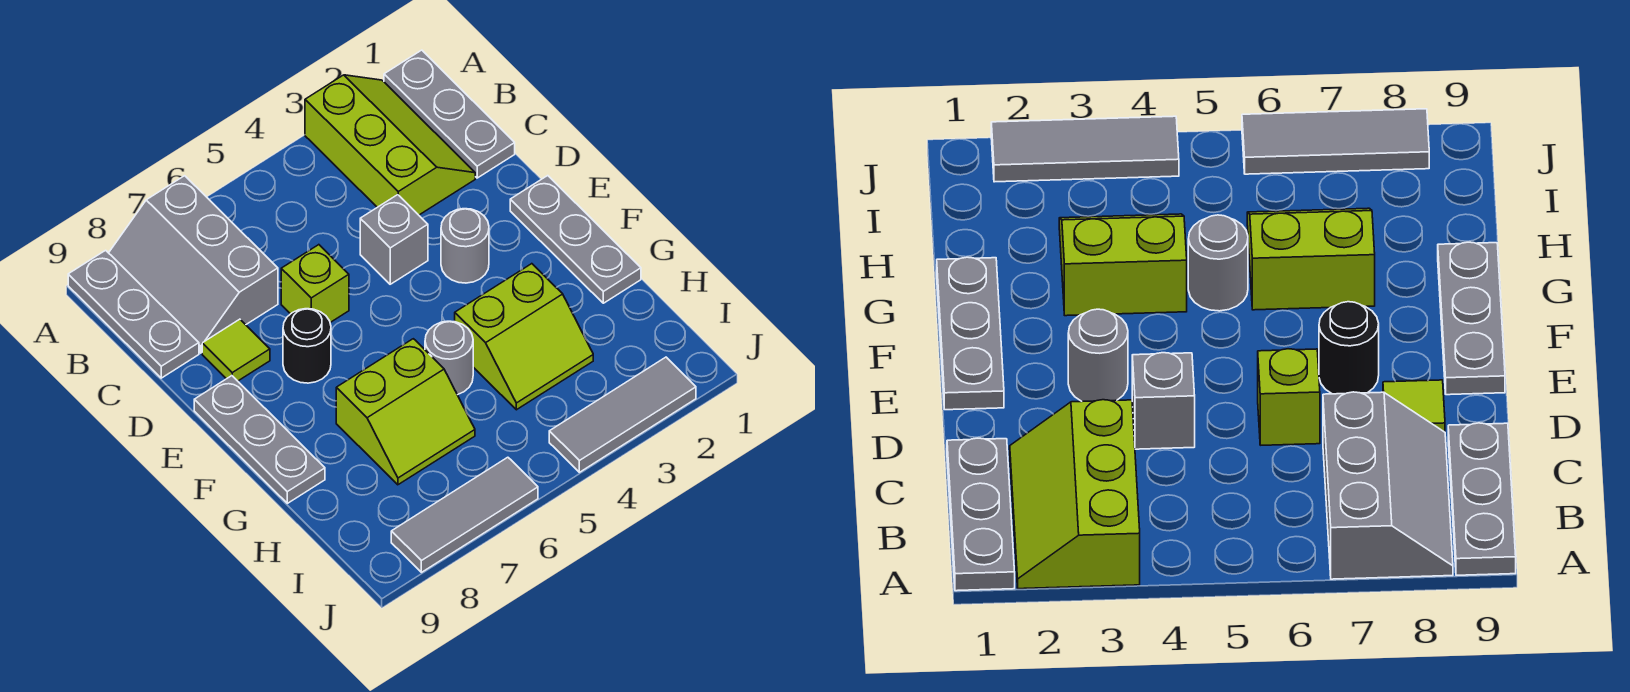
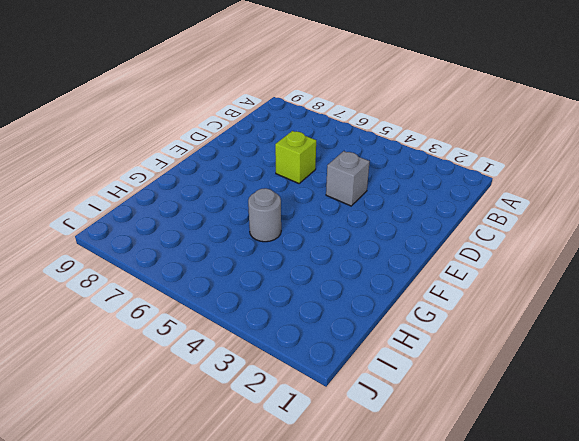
none -> grey 1x3 plate [384,50,515,178]
none -> lime 2x3 slope [305,75,475,215]
none -> grey 2x3 slope [109,176,278,353]

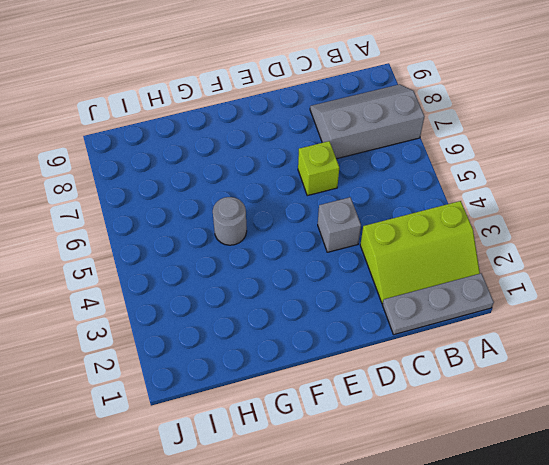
none -> grey 1x3 plate [68,250,199,378]
none -> lime 1x1 tile [202,319,270,381]
none -> grey 1x3 plate [510,176,641,303]

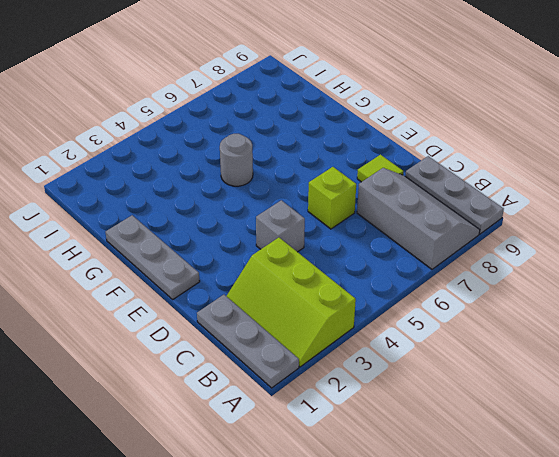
none -> grey 1x1 round brick [441,209,489,283]
none -> black 1x1 round brick [283,309,331,383]
none -> grey 1x3 plate [194,376,325,503]

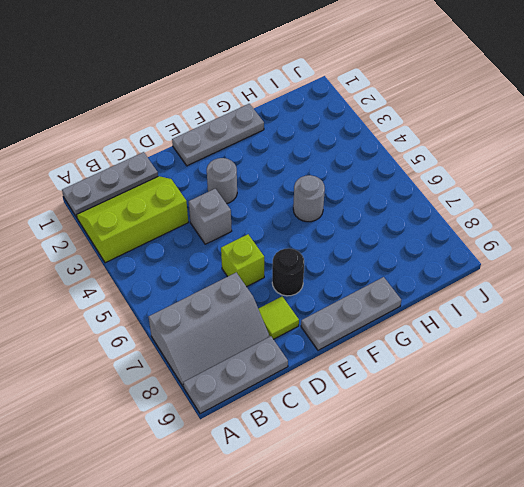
none -> lime 2x2 slope [455,264,593,410]
none -> lime 2x2 slope [336,339,475,485]
none -> grey 1x3 tile [549,357,696,472]

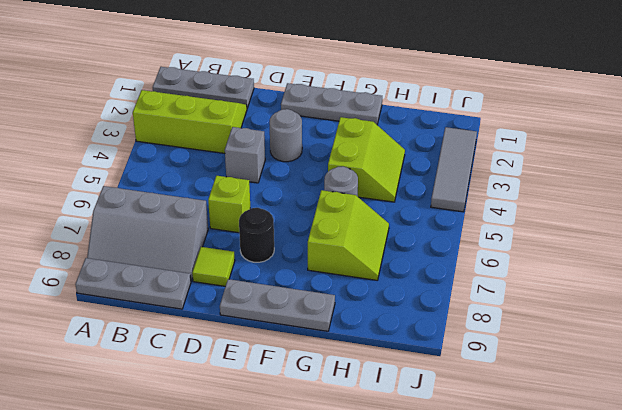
none -> grey 1x3 tile [391,457,538,572]

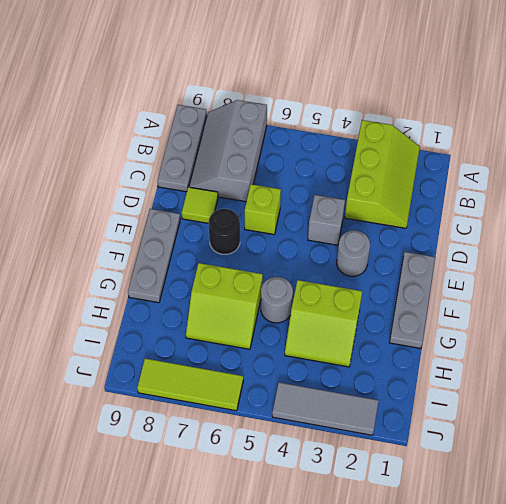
lime 1x3 tile [137,358,243,411] -> grey 1x3 tile [391,457,538,572]
none -> grey 1x3 plate [384,50,515,178]

